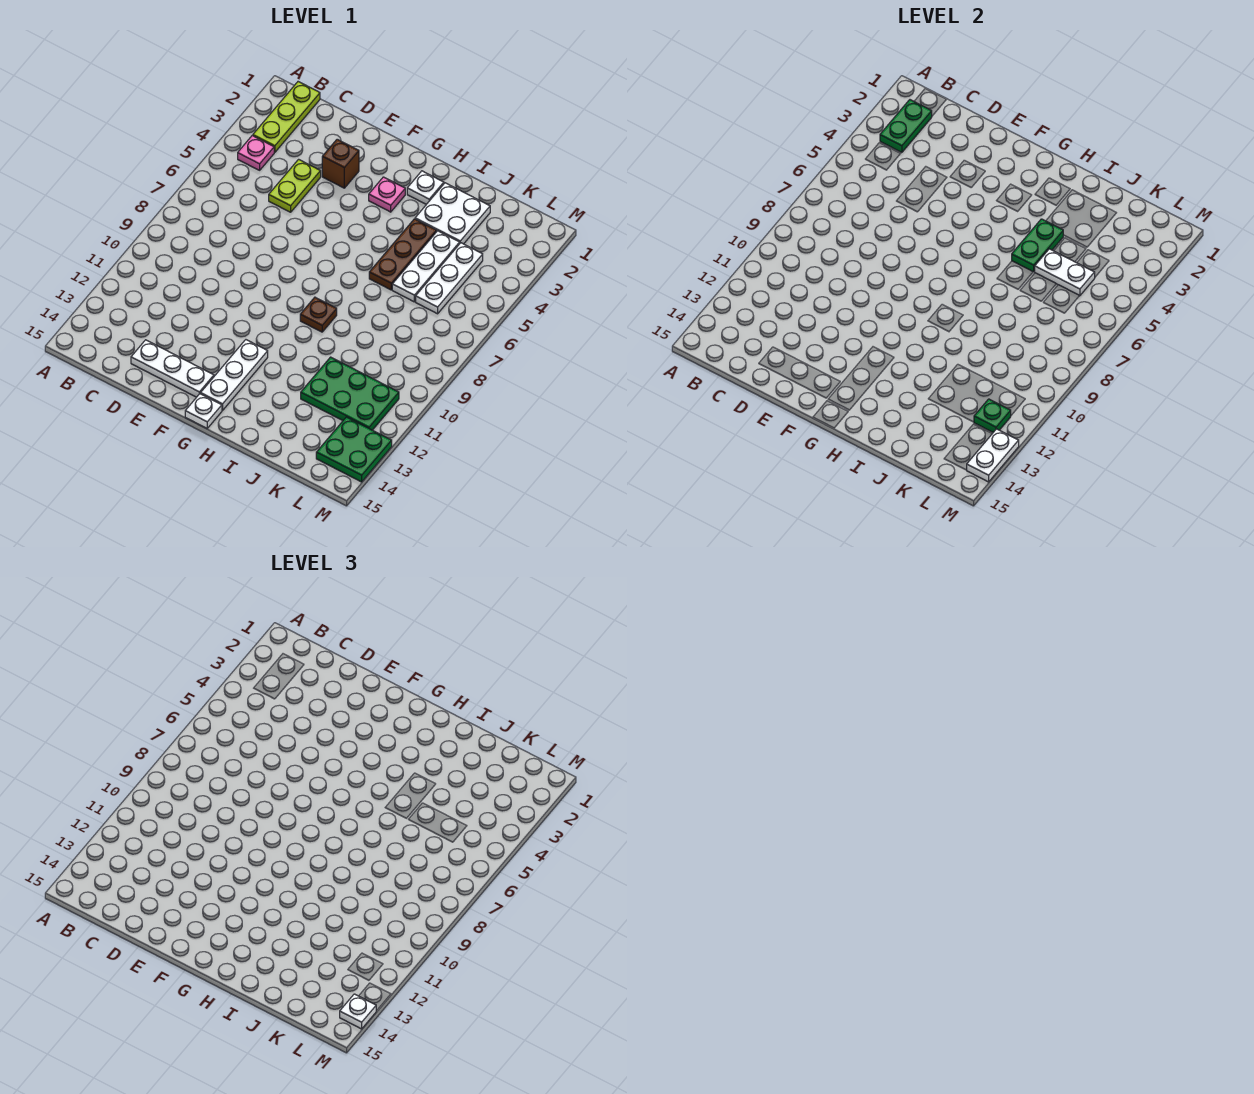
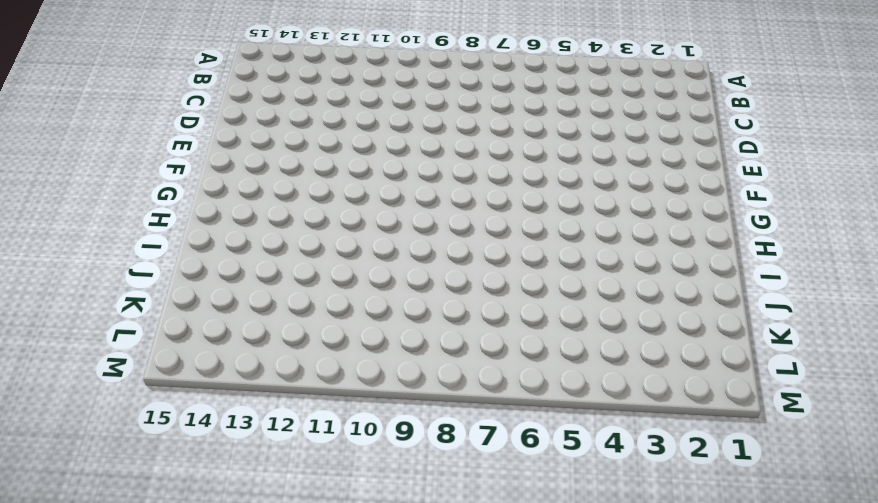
none -> lime 1x3 plate [253,82,320,152]
none -> pink 1x1 plate [238,136,274,170]
none -> lime 1x2 plate [269,159,321,212]

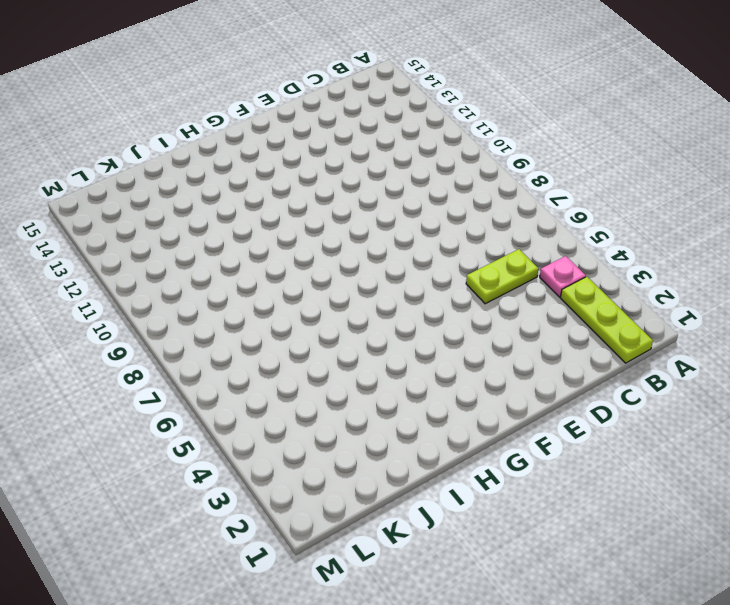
lime 1x2 plate [466,249,538,304] -> lime 1x2 plate turned to [269,159,321,212]
none -> white 1x3 plate [131,340,214,397]
none -> brown 1x1 brick [322,139,359,188]
none -> pink 1x1 plate [369,177,405,212]

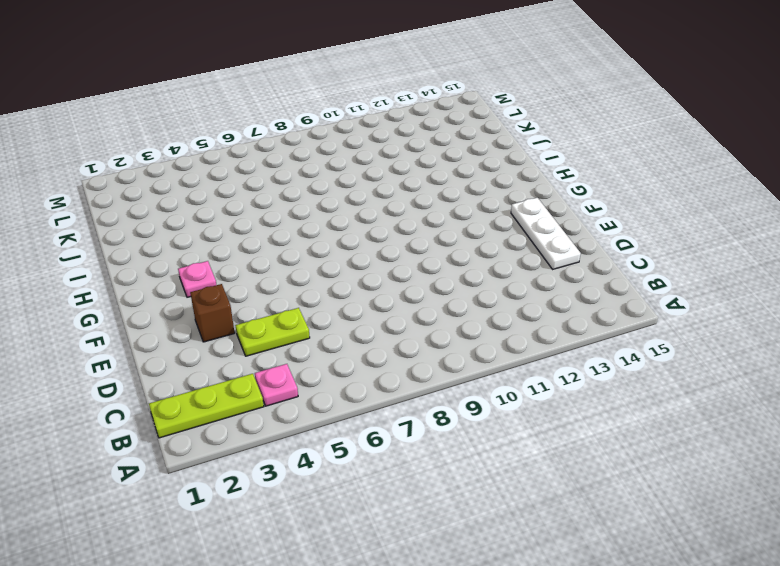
none -> white 1x3 plate [201,340,268,410]
none -> white 1x1 plate [185,394,222,428]
none -> white 1x1 plate [407,171,444,204]

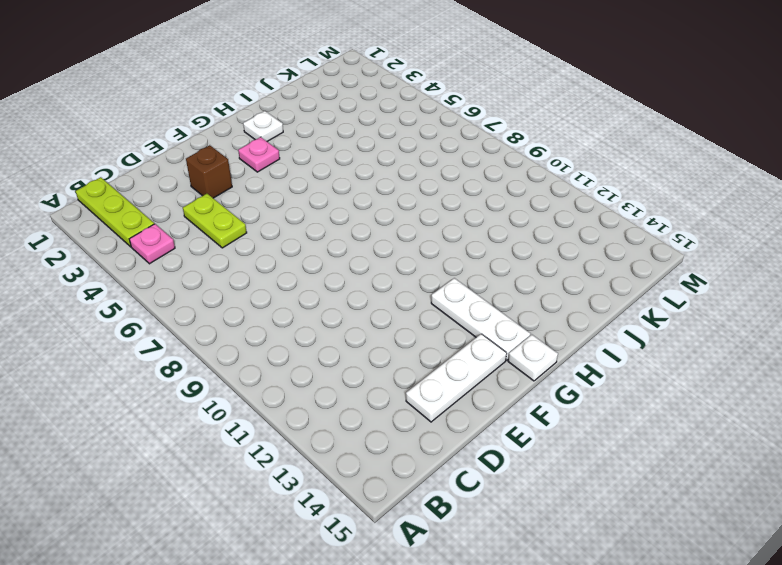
none -> brown 1x1 plate [300,297,337,332]
none -> white 2x2 plate [415,183,490,244]
none -> brown 1x3 plate [369,219,436,290]

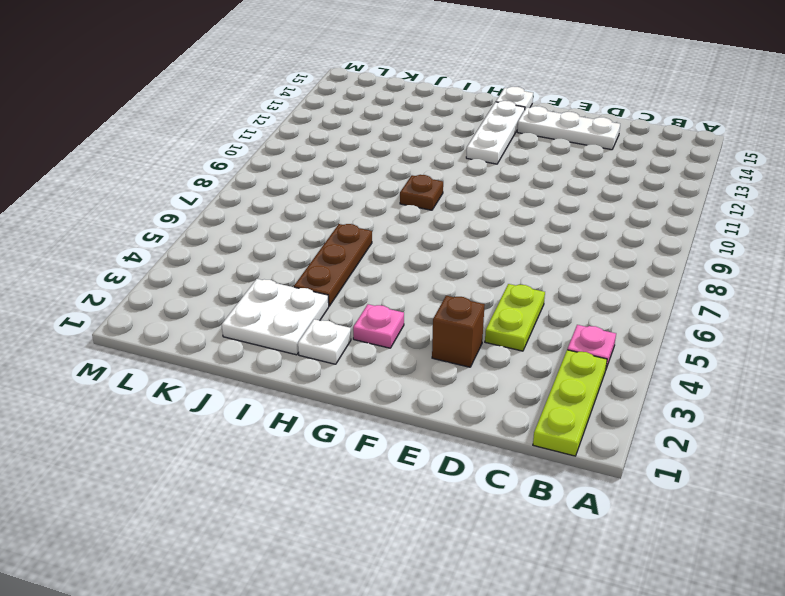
none -> white 1x3 plate [392,231,460,302]
none -> green 2x3 plate [301,357,399,430]
none -> white 1x3 plate [416,243,483,314]

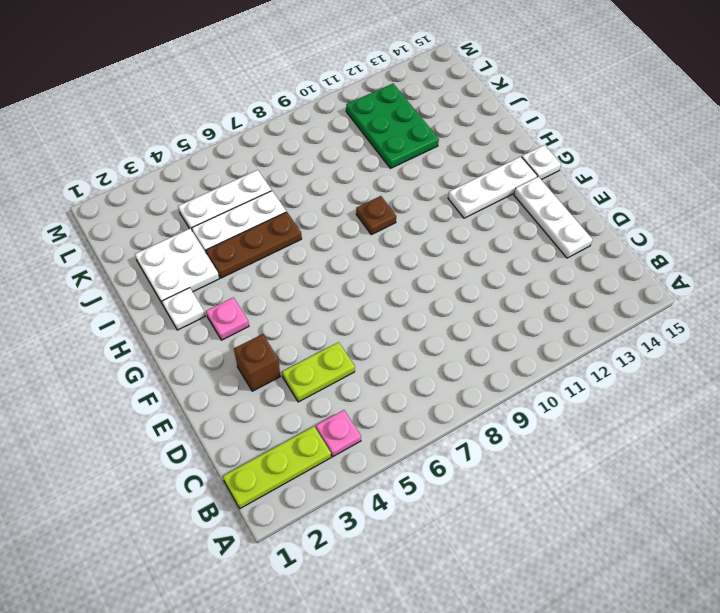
none -> green 2x2 plate [316,417,392,482]
none -> green 1x2 plate [880,100,932,152]
none -> green 1x2 plate [1012,219,1063,272]

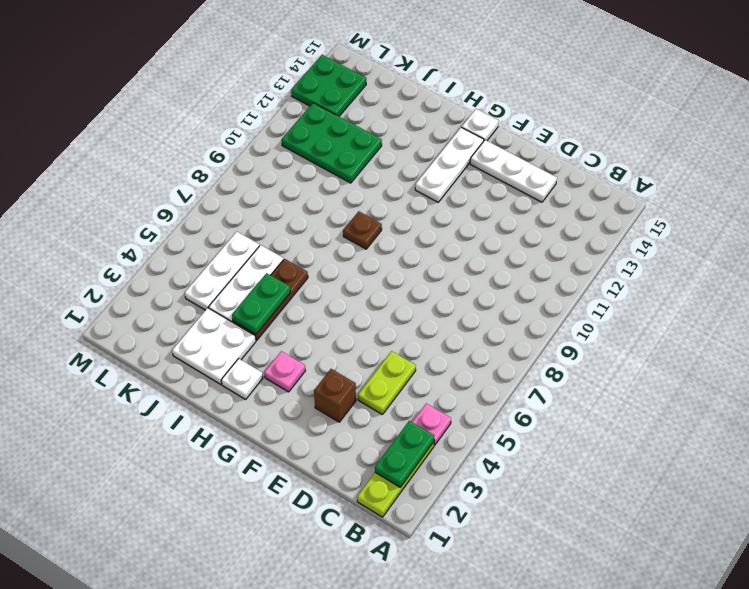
none -> white 1x2 plate [1035,249,1095,296]
none -> green 1x1 plate [974,399,1011,432]
none -> white 1x2 plate [967,429,1019,482]

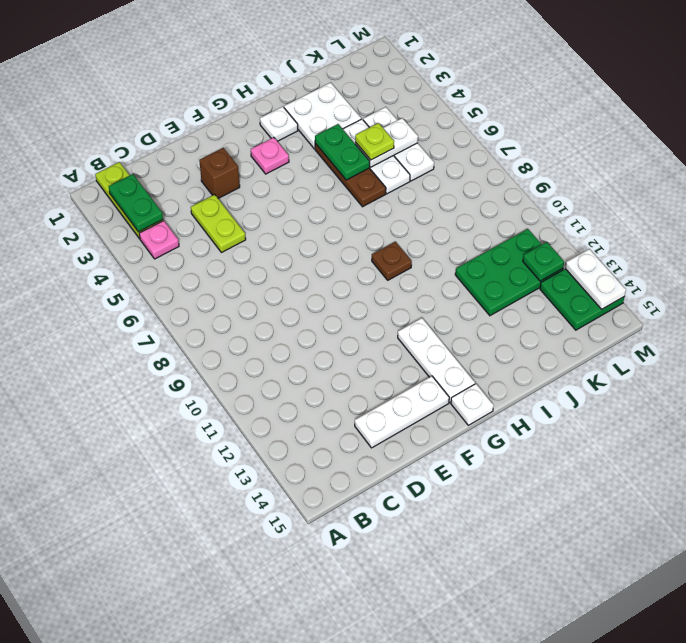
lime 1x1 plate [355,123,394,160] -> none
none -> white 1x1 plate [340,994,376,1029]

